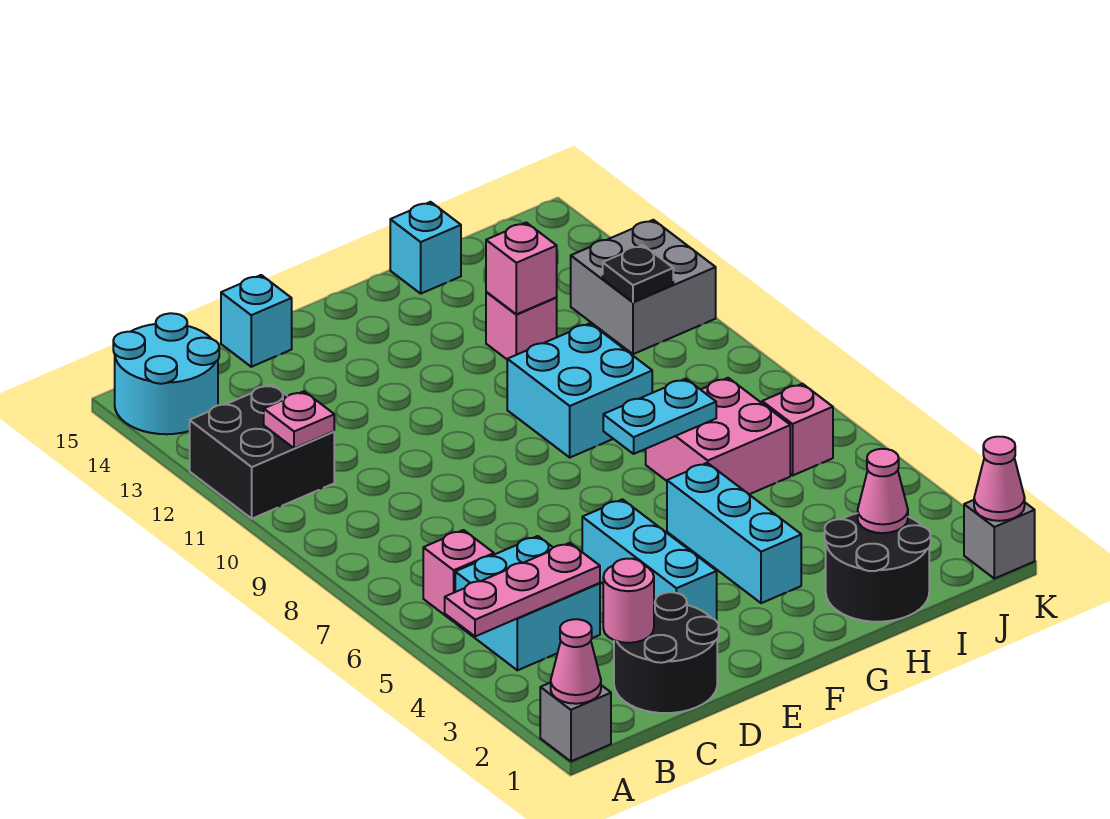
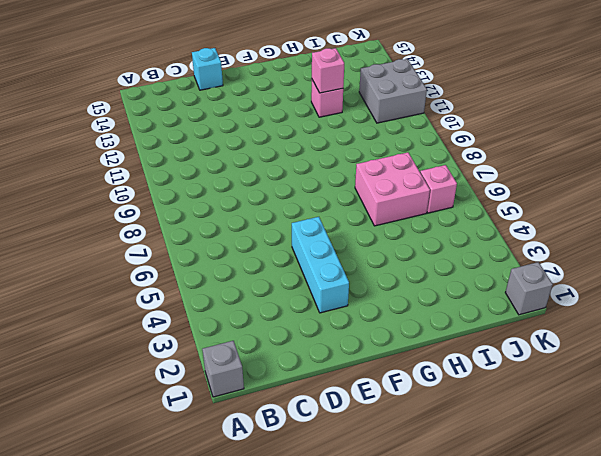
none -> black 2x2 brick [190,384,334,519]
none -> cyan 2x2 round brick [113,313,219,434]
none -> cyan 2x2 brick [455,536,600,670]

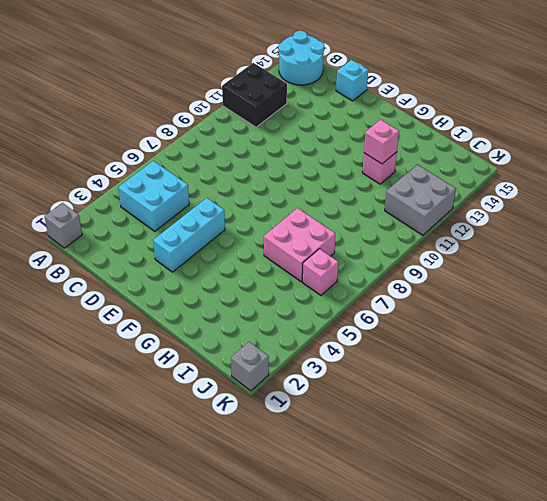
none -> pink 1x1 brick [423,530,494,622]
none -> black 2x2 round brick [614,592,719,713]
none -> cyan 1x3 brick [667,463,801,603]

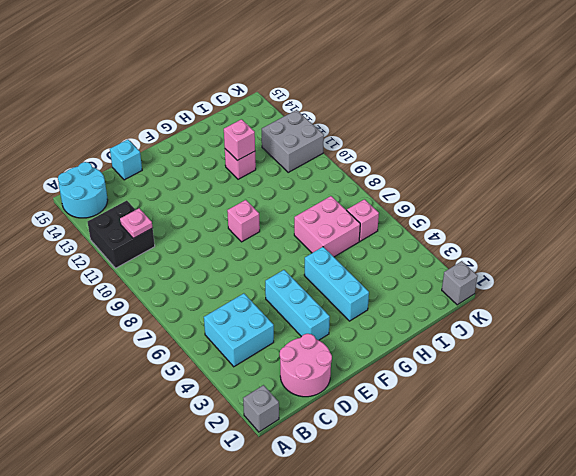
pink 2x2 round brick [280,334,332,397] -> black 2x2 round brick [614,592,719,713]
pink 1x1 brick [227,200,260,242] -> pink 1x1 brick moved to [423,530,494,622]
none -> cyan 2x2 brick [507,323,652,457]
none -> black 2x2 round brick [825,513,931,622]
none -> cyan 1x1 brick [390,202,461,294]

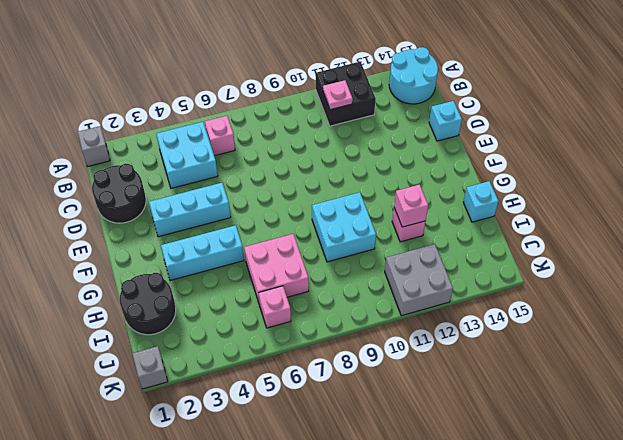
none -> pink 1x1 cone [551,619,601,704]
none -> pink 1x3 plate [445,543,600,637]
none -> pink 1x1 round brick [603,559,654,643]

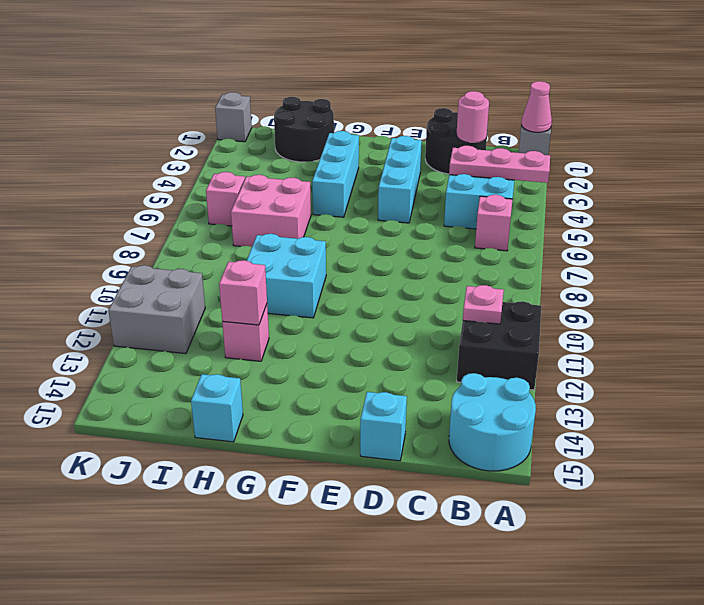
none -> cyan 1x2 plate [603,379,716,454]
none -> pink 1x1 cone [858,449,908,533]
none -> black 1x1 plate [603,245,673,302]

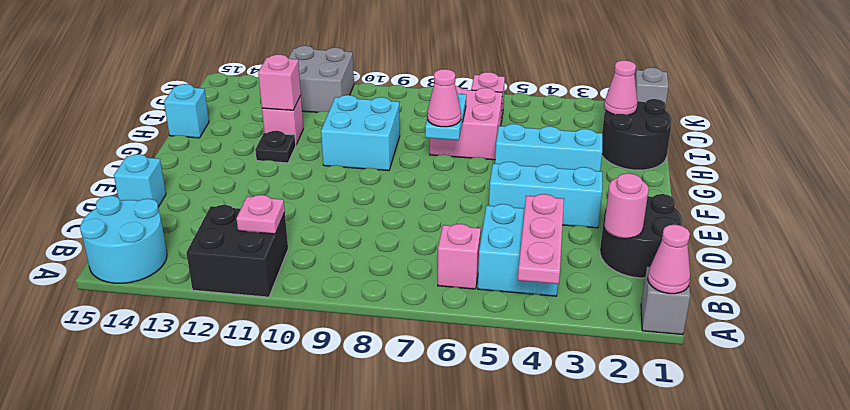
pink 1x1 cone [427,69,461,127] -> pink 1x1 cone moved to [974,437,1025,521]
black 1x1 plate [255,131,296,163] -> black 1x1 plate moved to [603,245,673,302]

